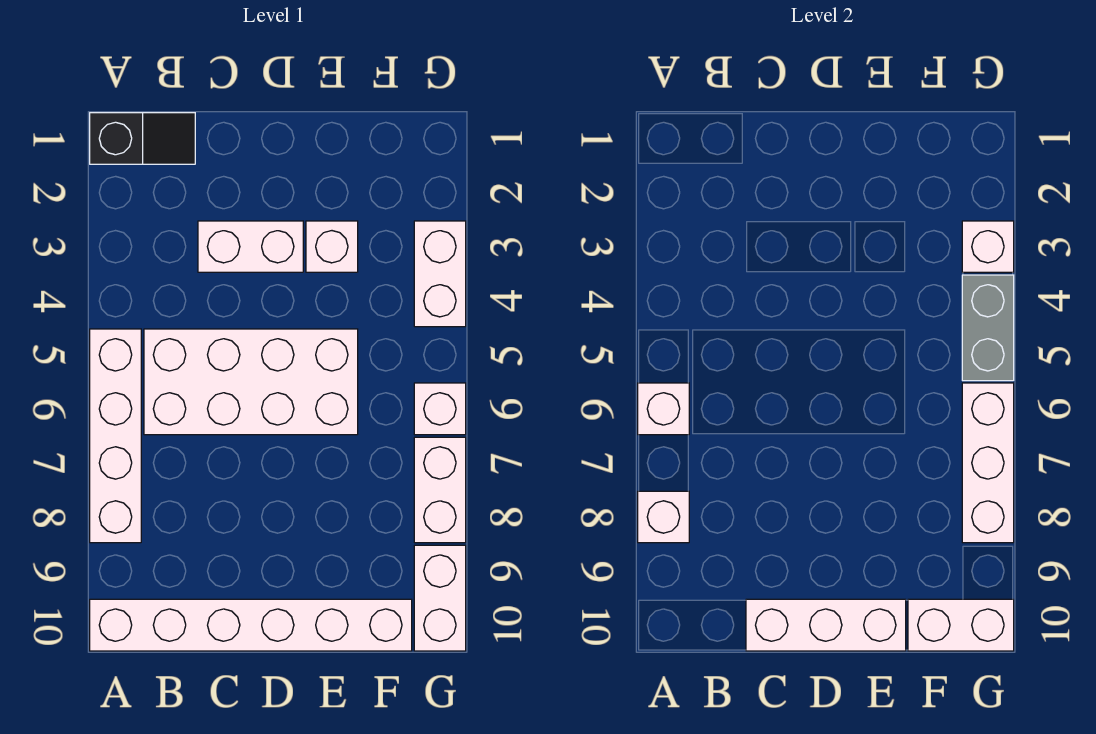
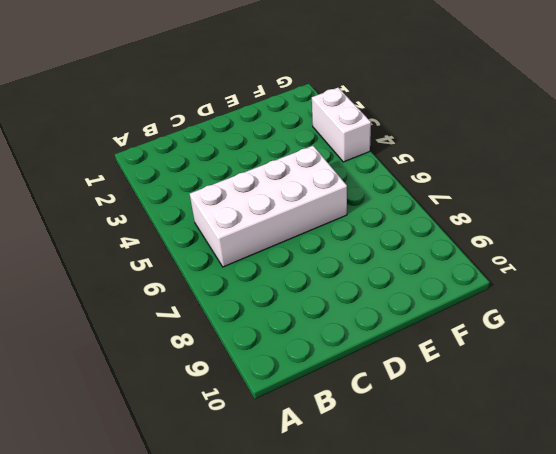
none -> black 1x2 slope [90,113,195,164]
none -> white 1x4 brick [90,329,141,543]
none -> white 1x6 brick [90,599,412,651]

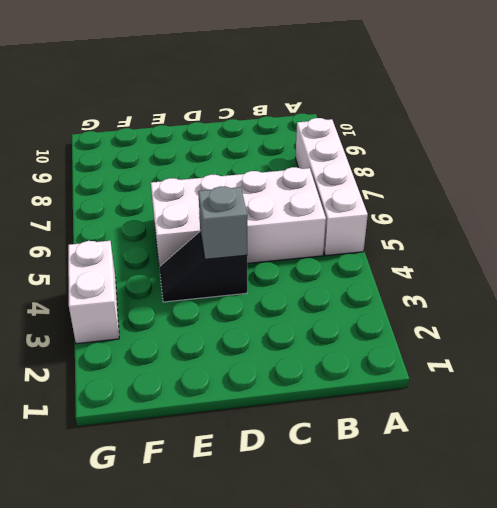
black 1x2 slope [159,232,247,302] -> black 1x2 slope moved to [90,113,195,164]
grey 1x1 brick [198,186,247,259] -> none
none -> white 1x6 brick [90,599,412,651]
none -> white 1x2 brick [198,221,303,272]
none -> white 1x1 brick [306,221,358,272]

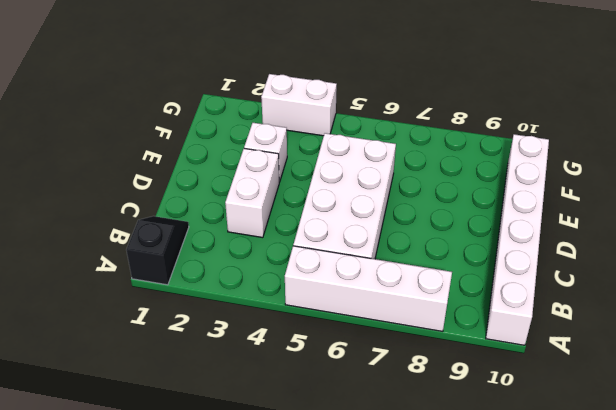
none -> white 1x1 brick [414,383,466,435]
none -> white 1x2 brick [414,437,466,543]
none -> white 1x2 brick [414,545,466,651]

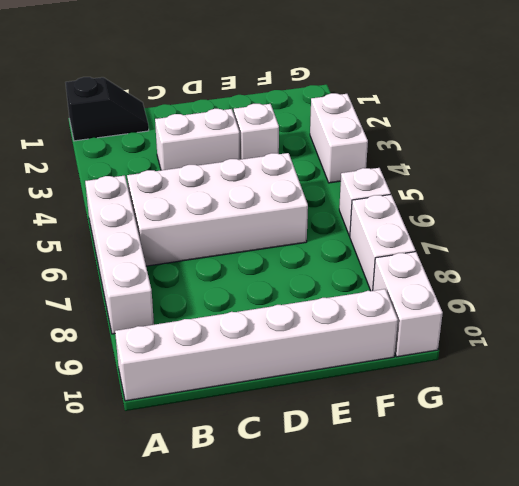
none -> white 1x1 brick [638,383,689,435]
none -> white 1x1 brick [638,491,689,543]
none -> white 1x3 brick [746,599,906,651]

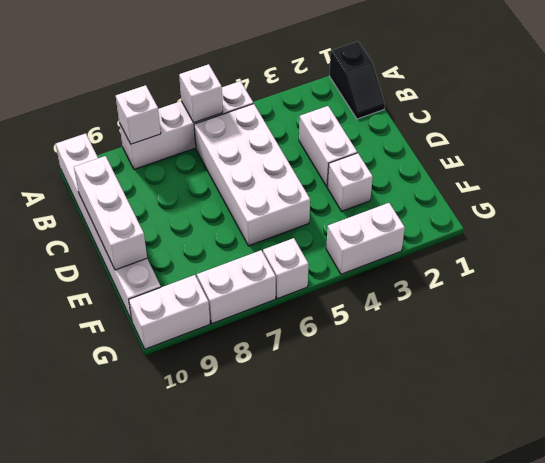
none -> white 1x2 brick [908,599,1014,651]
none -> white 1x1 brick [962,221,1014,272]
none -> grey 1x2 brick [962,275,1014,381]

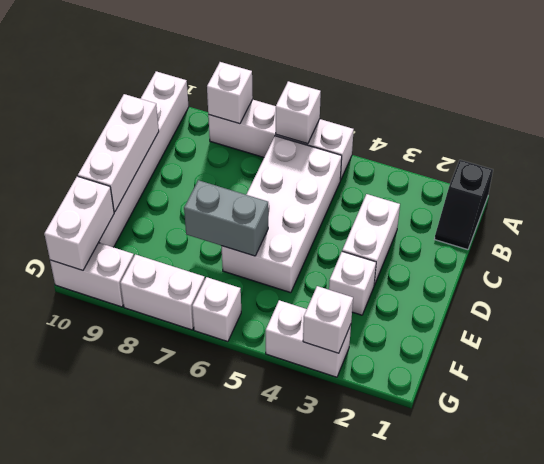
grey 1x2 brick [184,180,268,256] -> grey 1x2 brick moved to [962,275,1014,381]
none -> white 1x3 brick [962,383,1014,543]

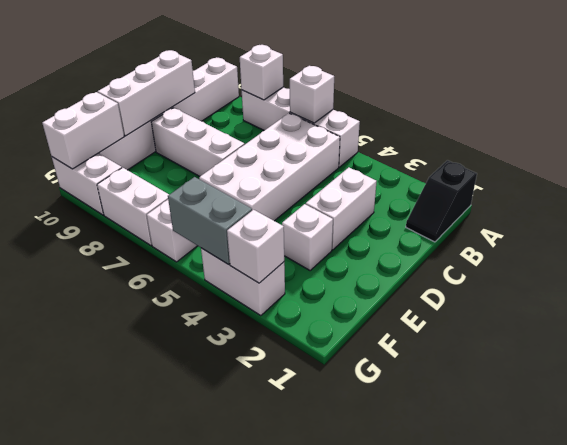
white 1x3 brick [151,108,245,176] -> white 1x3 brick moved to [962,383,1014,543]

